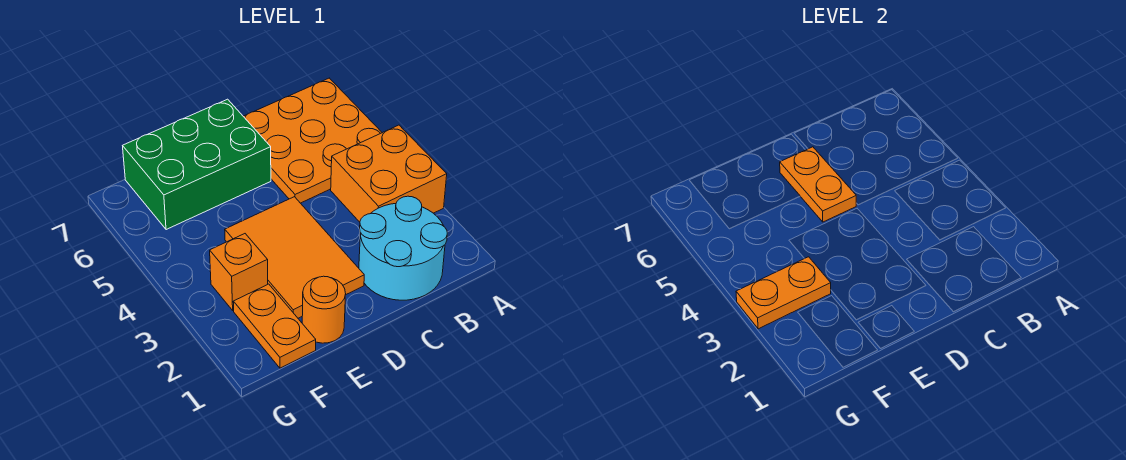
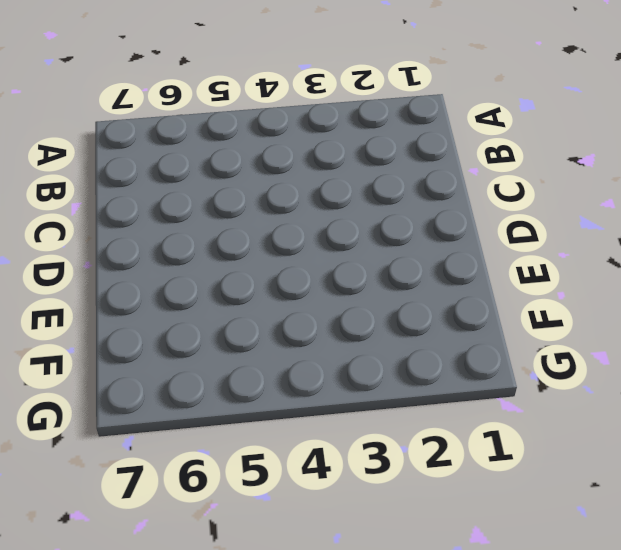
none -> orange 2x2 brick [331,125,447,222]
none -> orange 3x3 plate [243,78,382,203]

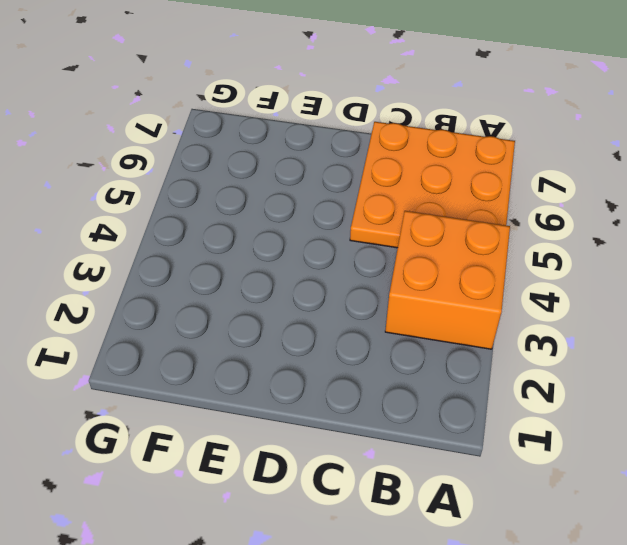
none -> cyan 2x2 round brick [359,196,447,300]
none -> orange 2x3 tile [225,197,364,318]

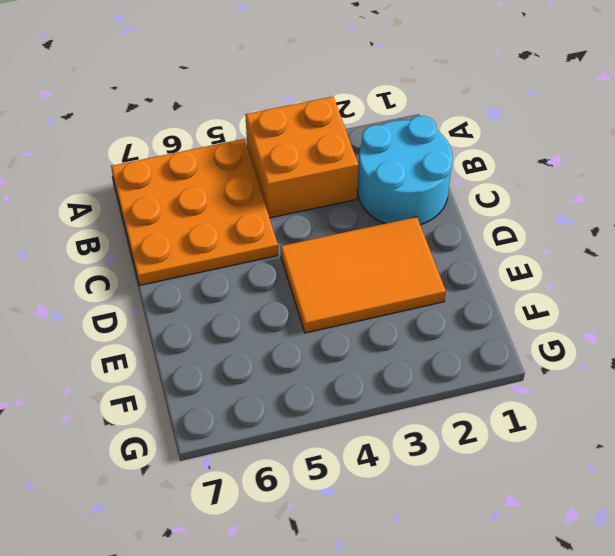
none -> green 2x3 brick [123,99,271,230]
none -> orange 1x1 round brick [302,276,346,343]

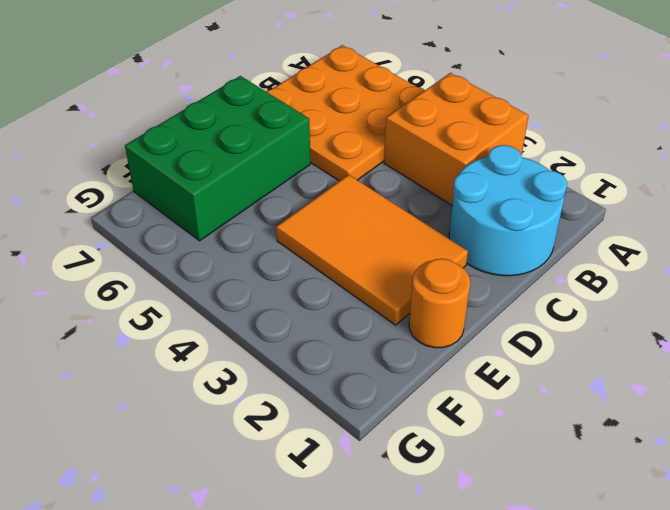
none -> orange 1x2 plate [233,284,316,368]
none -> orange 1x1 brick [210,234,268,310]

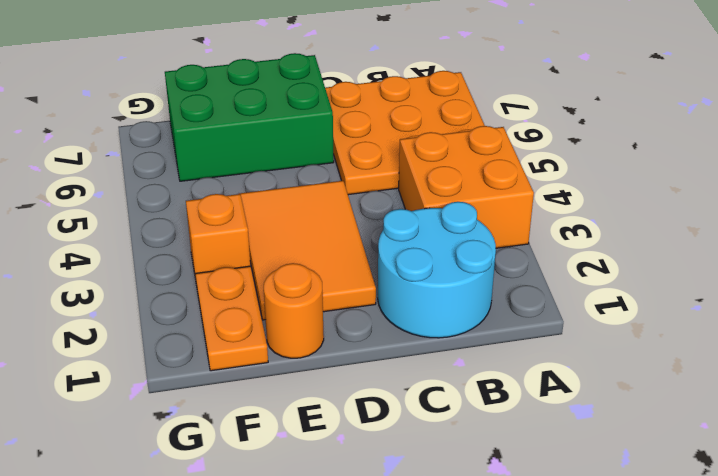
none -> orange 1x2 plate [780,147,856,222]
none -> orange 1x2 plate [736,257,831,329]

